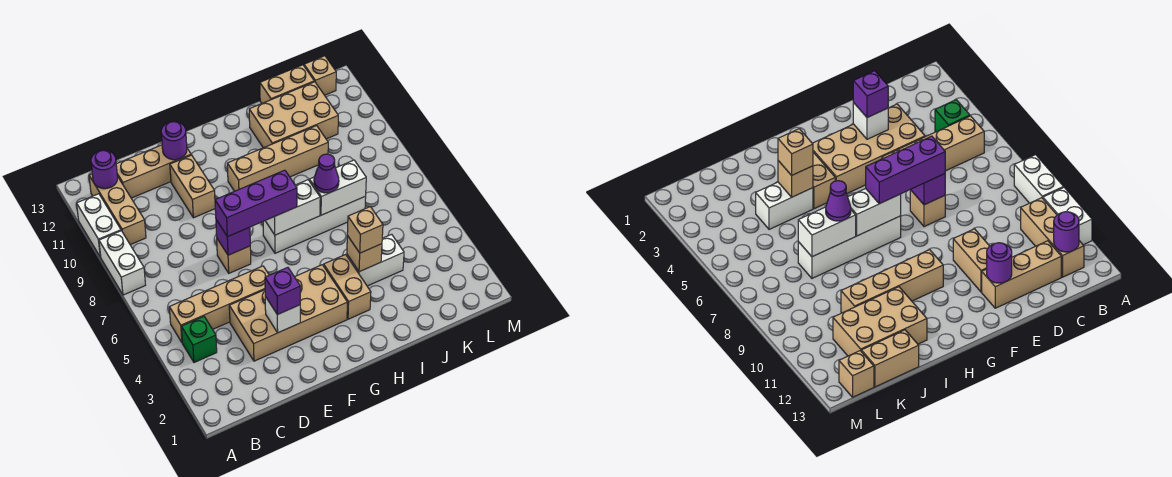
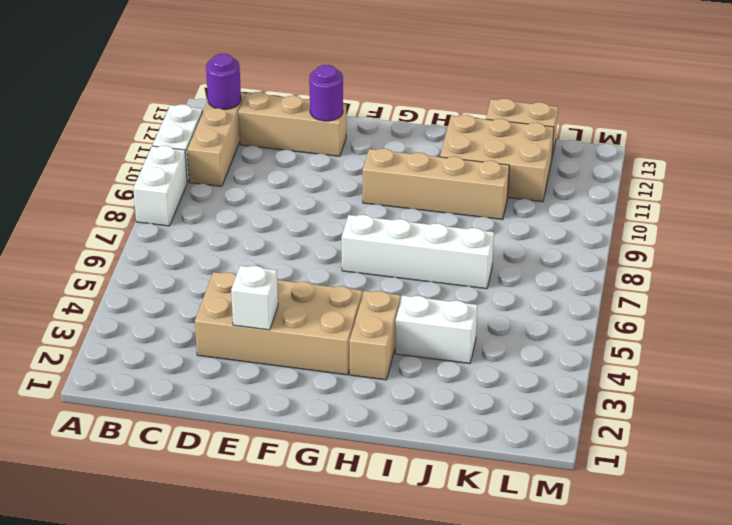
none -> green 1x1 brick [181,317,217,362]
none -> tan 1x4 brick [169,266,269,342]
none -> tan 1x1 brick [217,239,251,273]

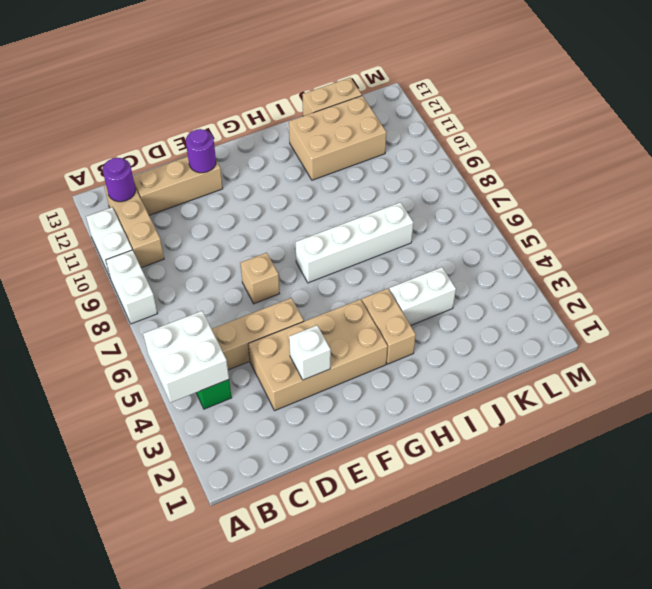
white 2x2 brick [143,311,229,403] -> none
none -> tan 1x2 brick [170,155,215,218]
none -> tan 1x4 brick [227,126,328,191]
none -> tan 1x1 brick [304,56,336,95]

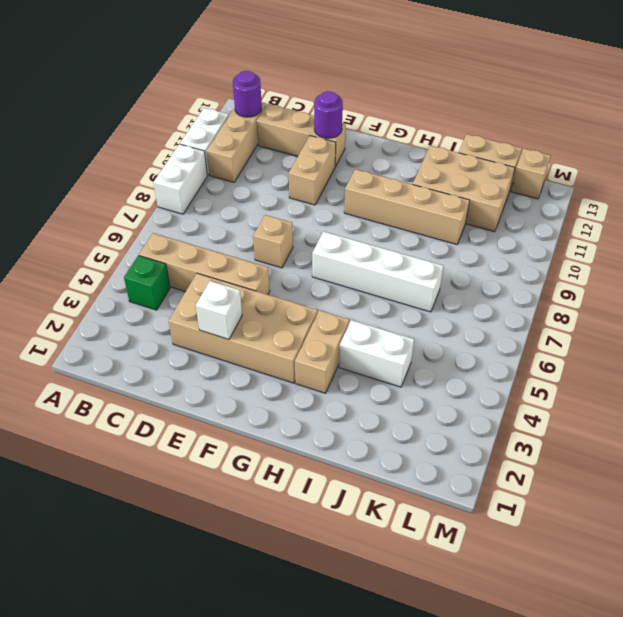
none -> purple 1x1 brick [216,220,250,255]
none -> white 1x2 brick [265,180,320,235]
none -> tan 1x1 brick [347,236,382,272]

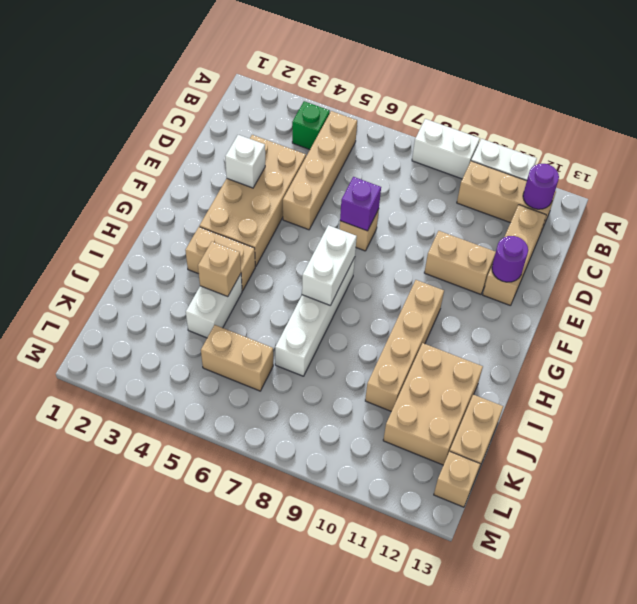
tan 1x2 brick [201,325,273,391] -> none
none -> white 1x2 brick [309,160,366,215]
none -> purple 1x1 brick [265,267,300,315]
none -> purple 1x3 brick [215,170,297,237]

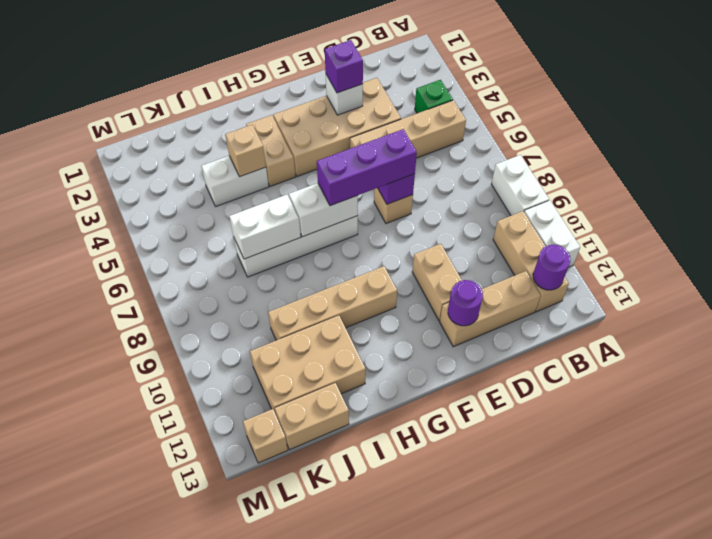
none -> tan 1x1 brick [347,207,383,253]
none -> purple 1x1 cone [314,154,339,193]

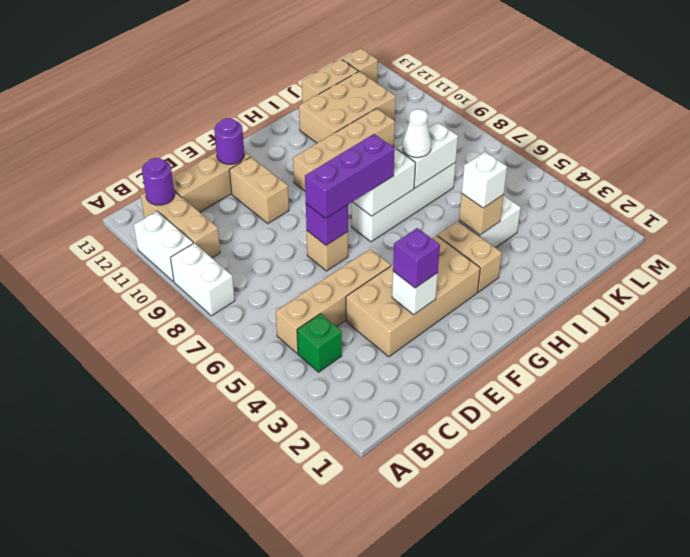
white 1x1 brick [462,152,507,208] -> tan 1x1 brick [347,207,383,253]
white 1x1 cone [403,109,431,157] -> purple 1x1 cone [314,154,339,193]

